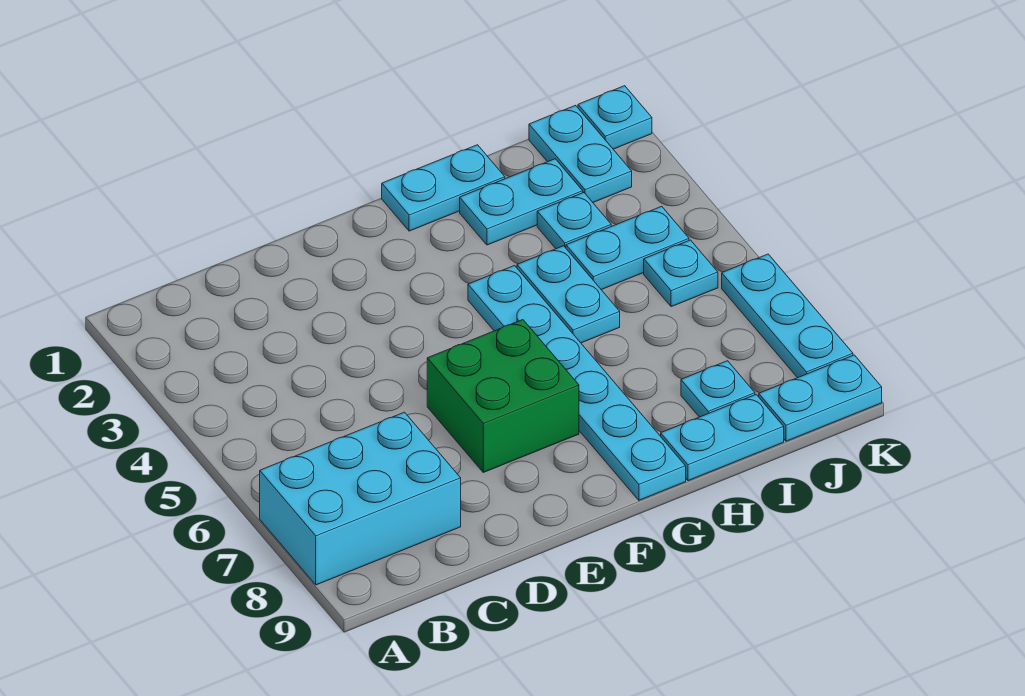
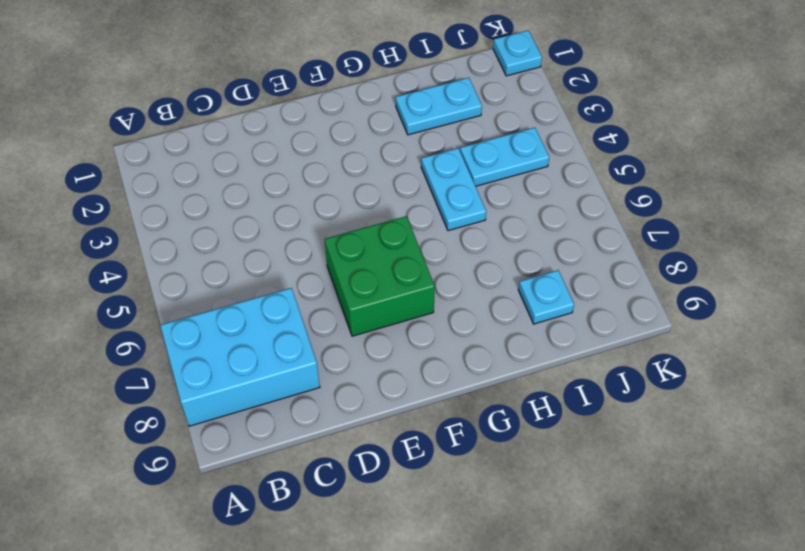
none -> cyan 1x2 plate [382,145,505,231]
none -> cyan 1x6 plate [468,266,686,500]
none -> cyan 1x2 plate [661,395,784,481]

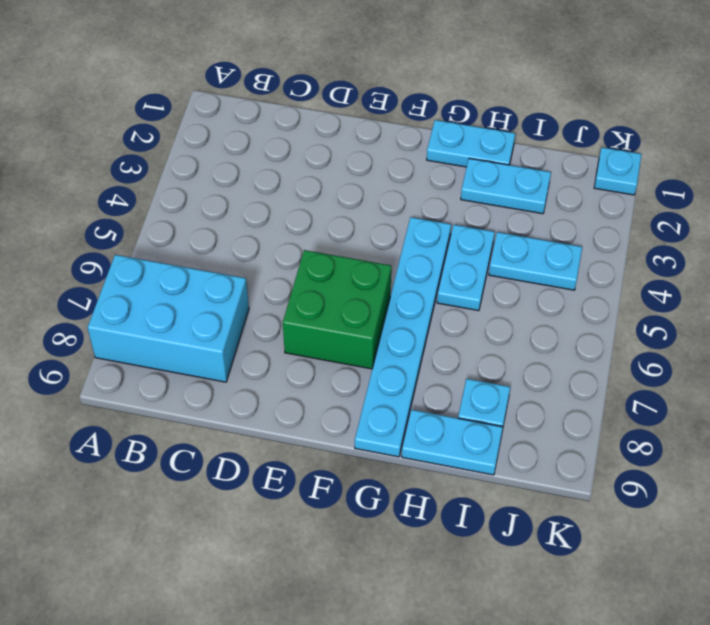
none -> cyan 1x1 plate [537,193,611,249]
none -> cyan 1x2 plate [529,105,632,202]
none -> cyan 1x1 plate [644,240,718,307]

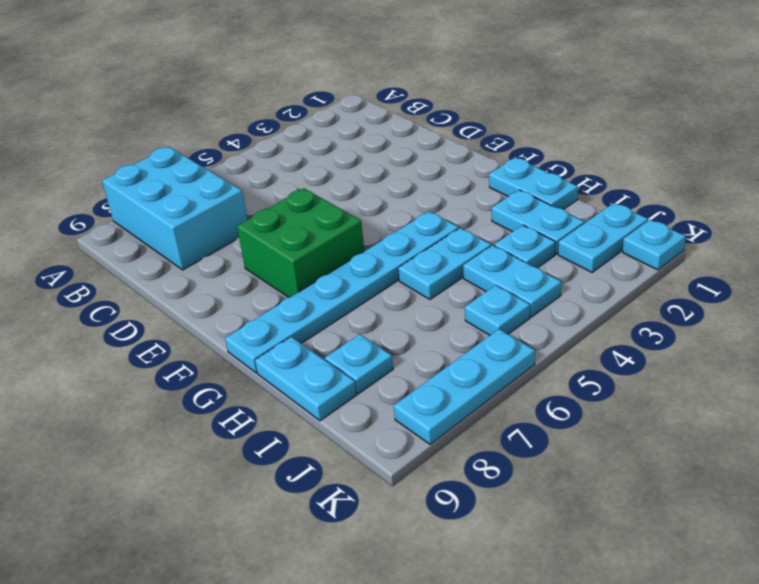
none -> cyan 1x2 plate [759,355,882,441]

